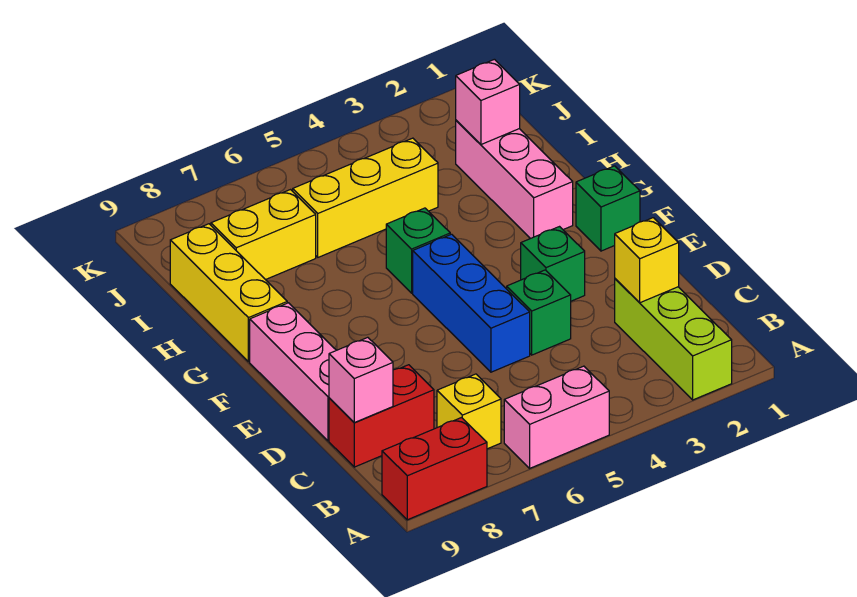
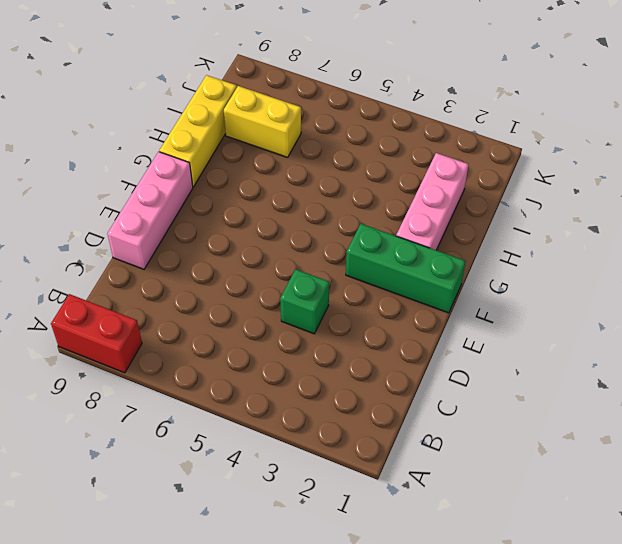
green 1x3 brick [346,224,465,313] -> green 1x1 brick [576,166,640,251]
none -> lime 1x3 brick [615,279,732,400]
none -> pink 1x2 brick [504,366,609,468]
none -> yellow 1x1 brick [437,374,501,449]

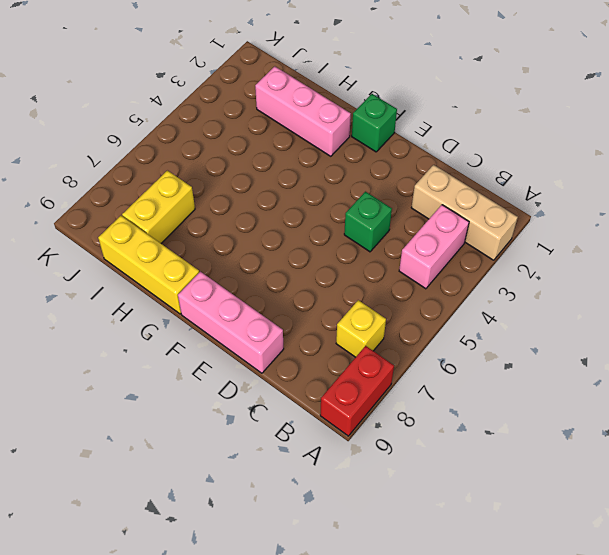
tan 1x3 brick [411,165,518,260] -> lime 1x3 brick [615,279,732,400]
pink 1x2 brick [399,205,469,289] -> pink 1x2 brick moved to [504,366,609,468]
none -> red 1x2 brick [329,365,434,467]
none -> blue 1x3 brick [413,234,530,372]
none -> green 1x1 brick [521,227,585,301]

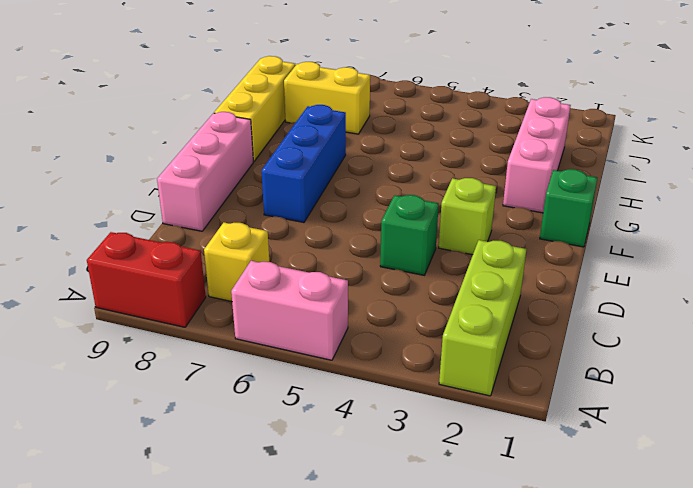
lime 1x1 brick [439,178,496,255] -> green 1x1 brick [521,227,585,301]
blue 1x3 brick [261,105,346,222] -> blue 1x3 brick moved to [413,234,530,372]
none -> red 1x2 brick [329,365,434,467]
none -> green 1x1 brick [386,208,450,293]
none -> yellow 1x3 brick [293,138,438,257]

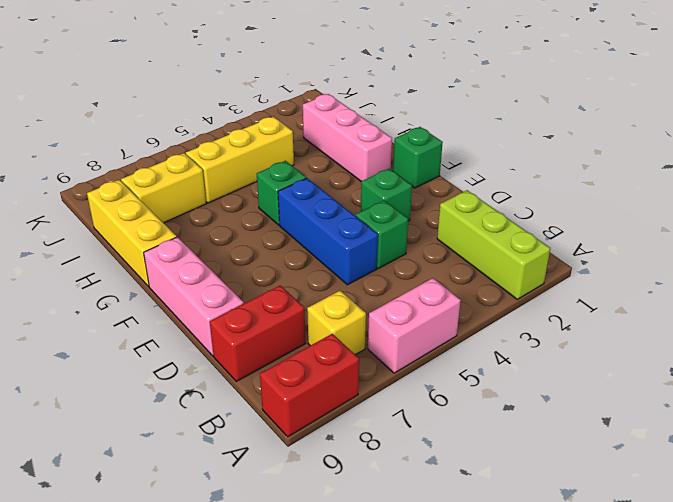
none -> yellow 1x1 brick [615,218,679,303]
none -> pink 1x1 brick [329,337,393,423]
none -> pink 1x1 brick [456,59,520,144]

